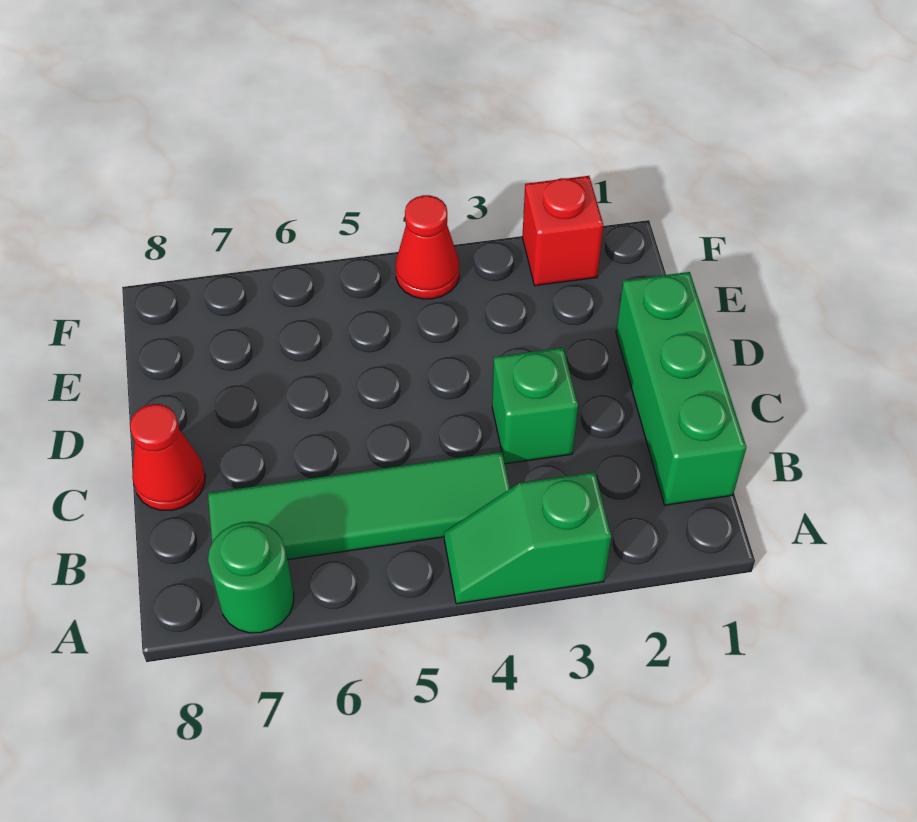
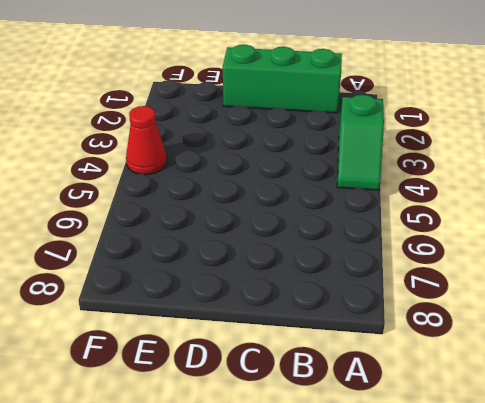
none -> green 1x1 round brick [208,522,294,633]
none -> green 1x4 tile [208,452,510,560]

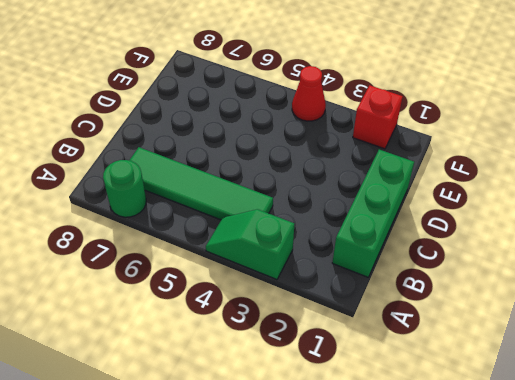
none -> green 1x1 brick [492,348,578,464]
none -> red 1x1 cone [130,404,205,511]

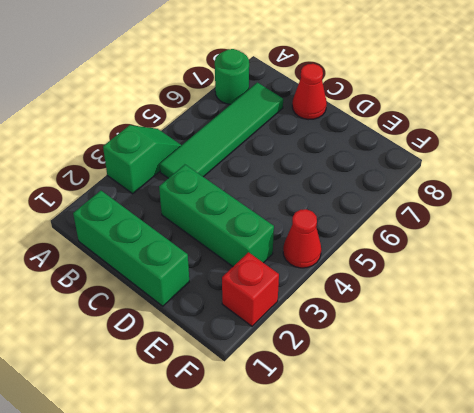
green 1x3 brick [159,165,274,266] -> green 1x1 brick [492,348,578,464]

